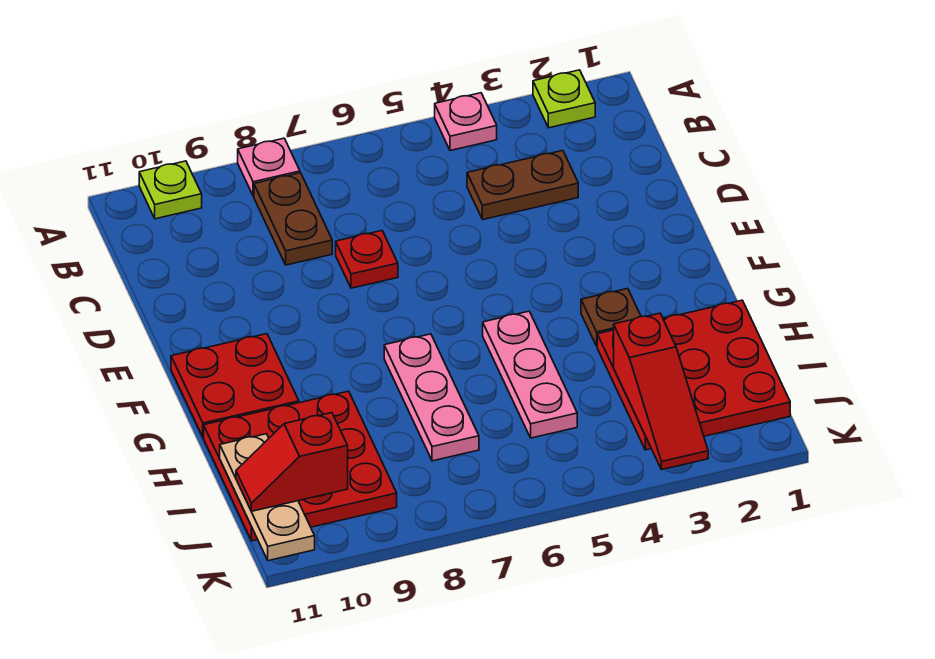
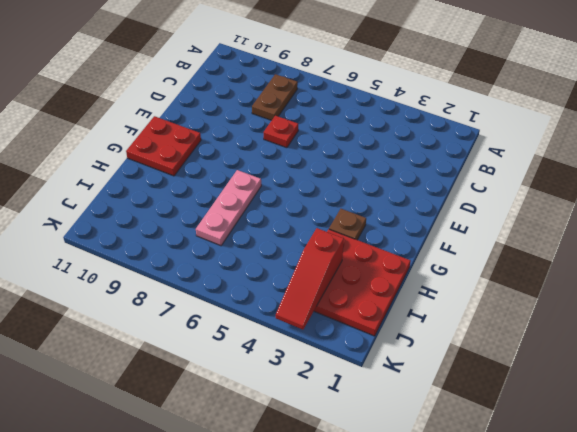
none -> lime 1x1 plate [533,70,595,128]
none -> pink 1x1 plate [435,93,497,151]
none -> pink 1x1 plate [238,138,300,196]

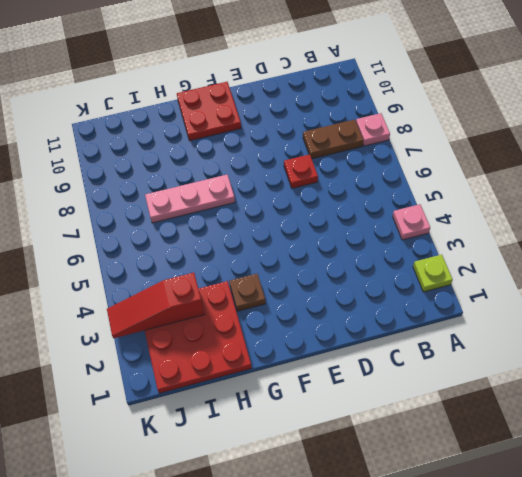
none -> lime 1x1 plate [139,161,202,219]
none -> brown 1x2 plate [467,150,578,220]
none -> pink 1x3 plate [483,311,577,438]

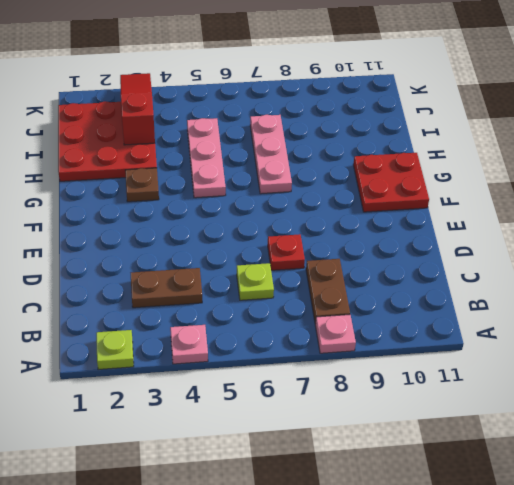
lime 1x1 plate [237,263,274,300] -> lime 1x1 plate moved to [139,161,202,219]
none -> red 3x3 plate [204,391,397,541]
none -> tan 1x3 plate [220,434,315,561]
none -> red 1x2 slope [236,413,348,511]

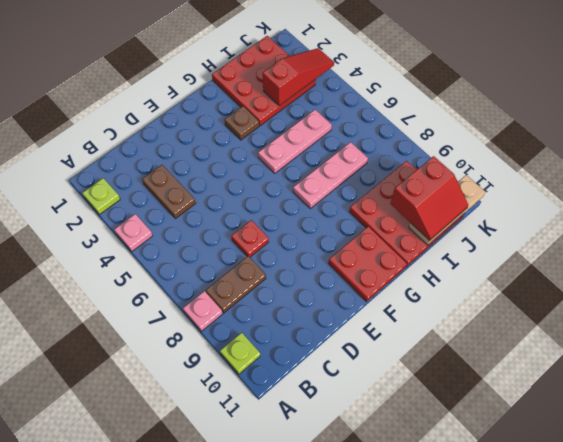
red 2x2 slope [390,156,468,241] -> red 1x2 slope [236,413,348,511]

